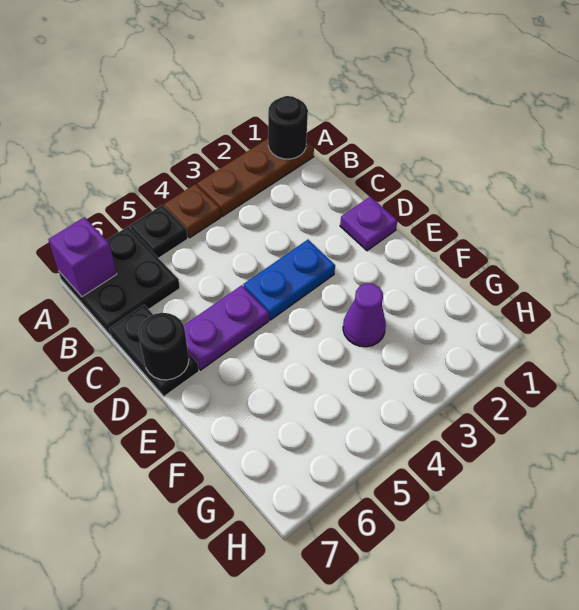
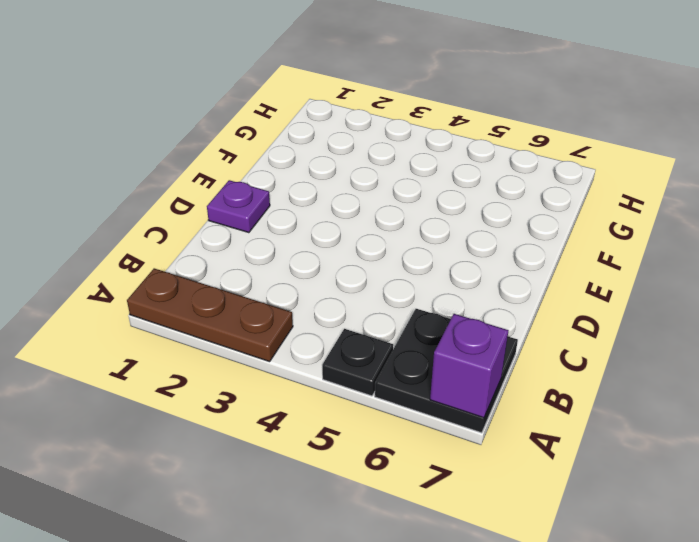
none -> brown 1x1 plate [164,184,221,238]
none -> black 1x2 plate [109,305,199,396]
none -> blue 1x2 plate [243,240,335,320]

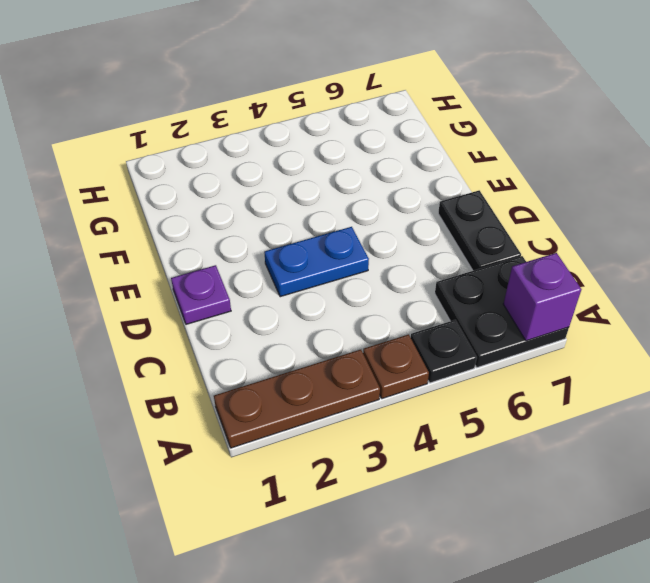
none -> purple 1x2 plate [184,285,269,370]
none -> purple 1x1 cone [343,283,386,347]
none -> black 1x1 round brick [268,96,308,159]

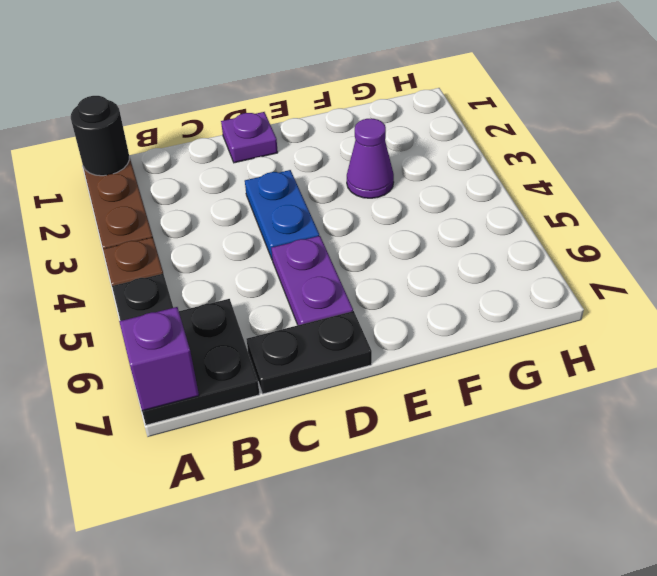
none -> black 1x1 round brick [138,313,189,380]

